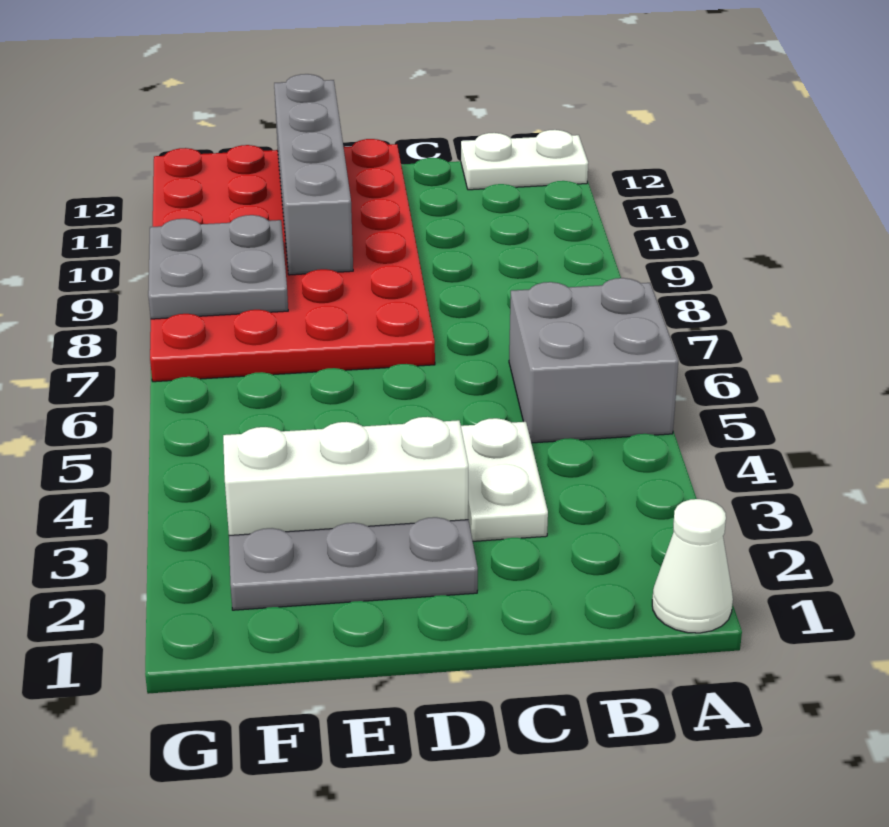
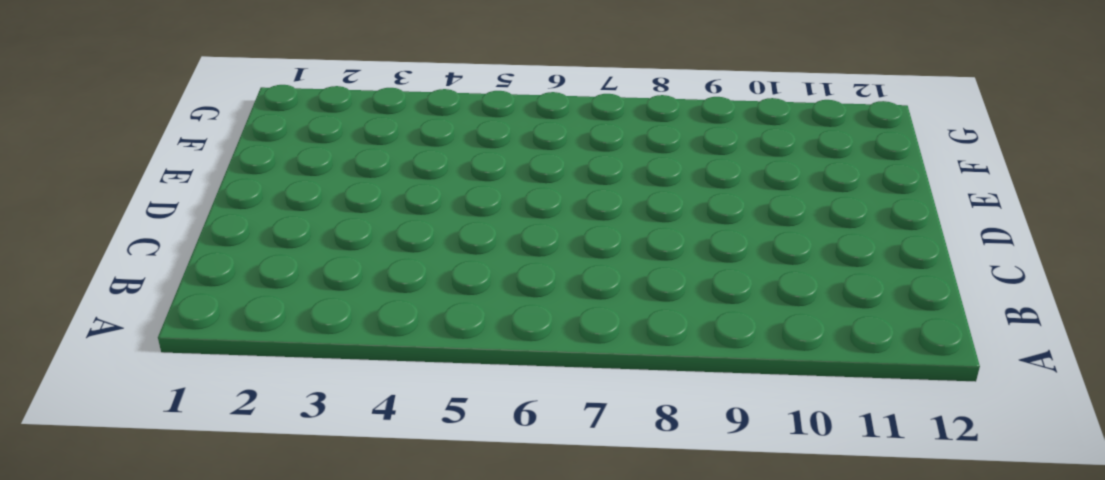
none -> white 1x1 cone [652,499,733,633]
none -> grey 2x2 brick [509,278,679,443]

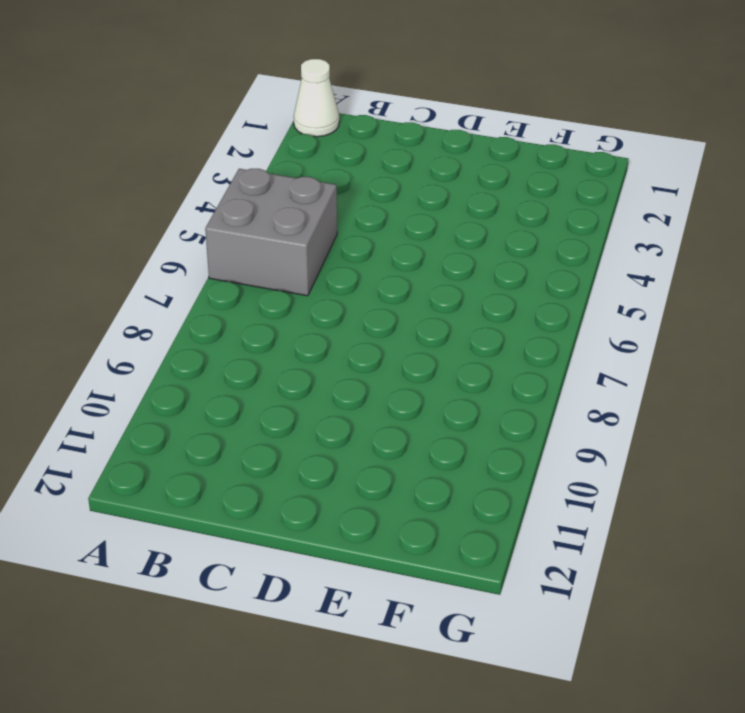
none -> white 1x2 plate [461,130,588,190]
none -> white 1x2 plate [461,418,548,541]

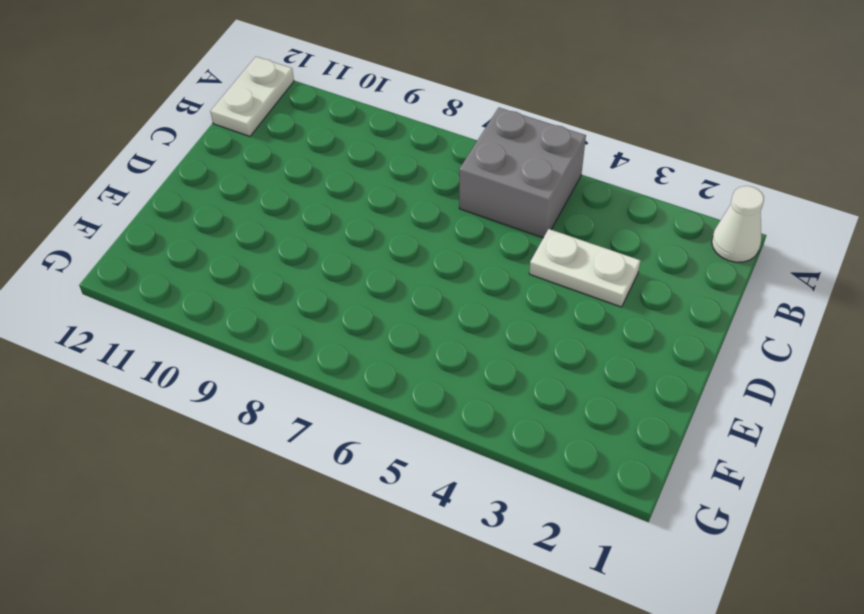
none -> grey 1x3 plate [229,517,478,610]
none -> white 1x3 brick [223,417,468,535]

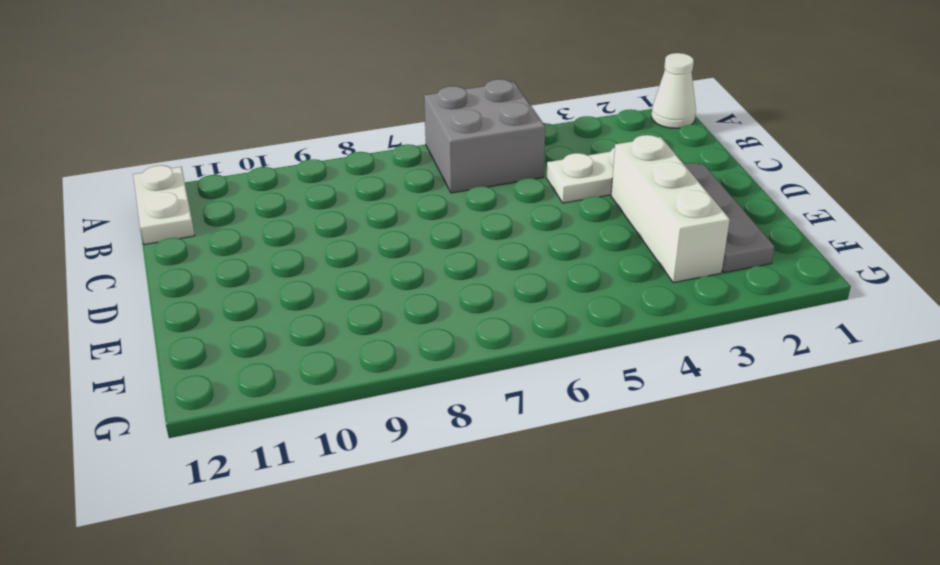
none -> red 4x6 plate [150,139,435,382]
none -> grey 1x4 brick [274,74,353,275]

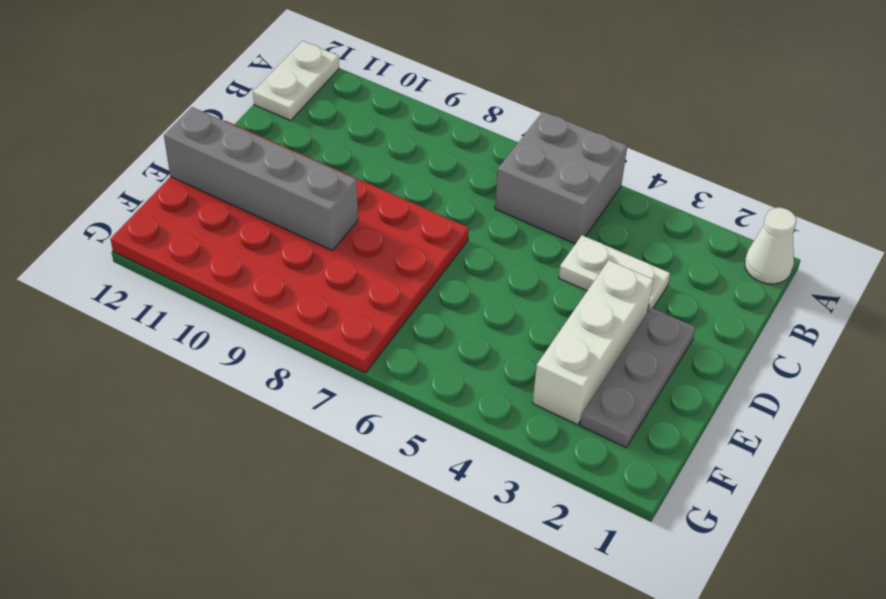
none -> grey 2x2 plate [148,215,288,319]

